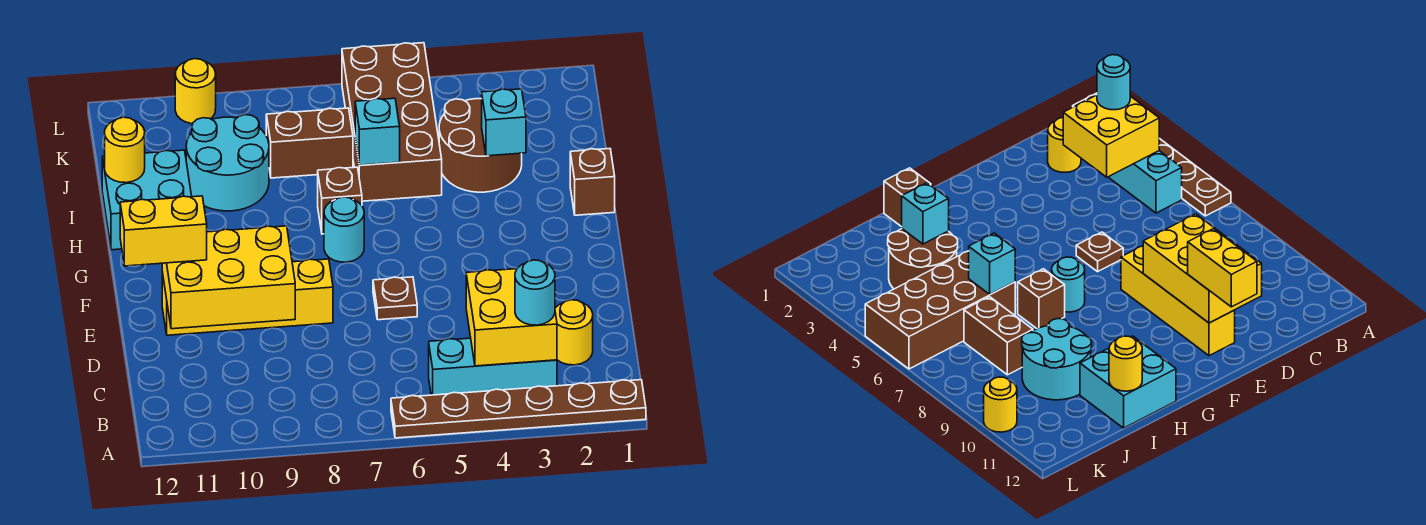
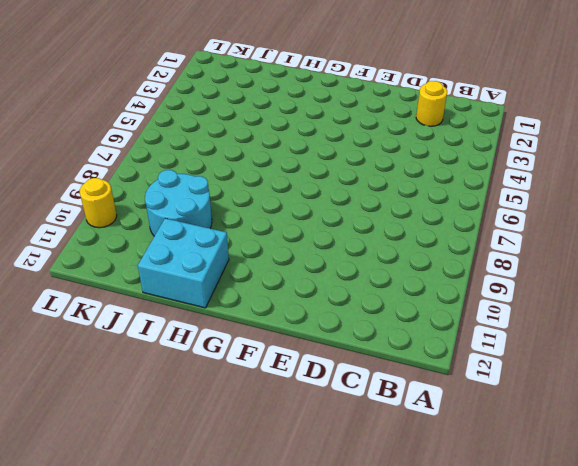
none -> brown 1x6 plate [391,380,646,438]
none -> cyan 1x3 brick [429,338,557,395]
none -> brown 1x1 plate [373,277,417,320]

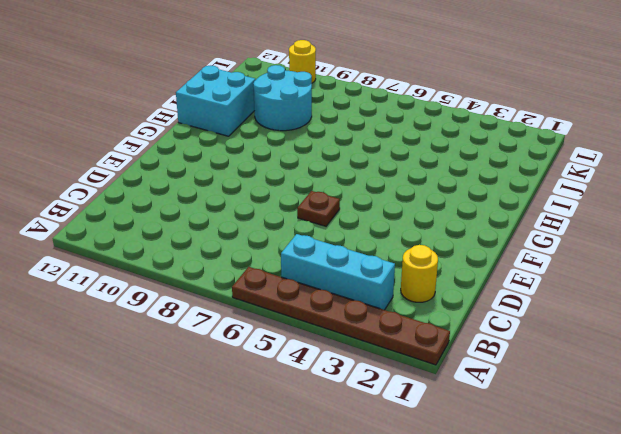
none -> yellow 1x4 brick [162,259,333,335]
none -> cyan 1x1 round brick [324,197,364,262]
none -> brown 1x1 brick [570,149,615,215]

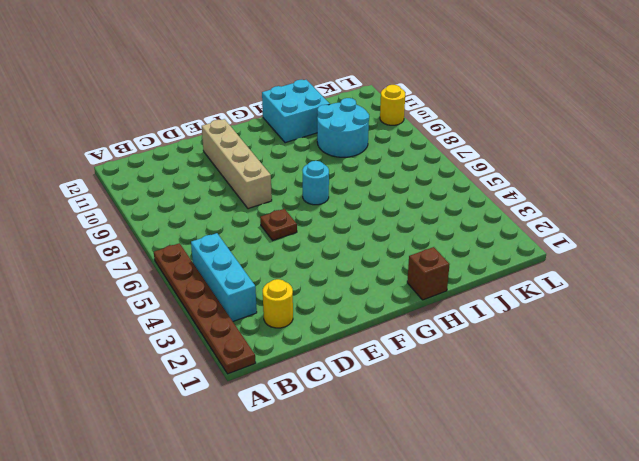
tan 1x4 brick [202,119,272,209] -> yellow 1x4 brick [162,259,333,335]
none -> brown 1x1 brick [318,167,362,234]
none -> brown 2x2 round brick [439,99,522,192]
none -> brown 2x4 brick [342,43,442,201]

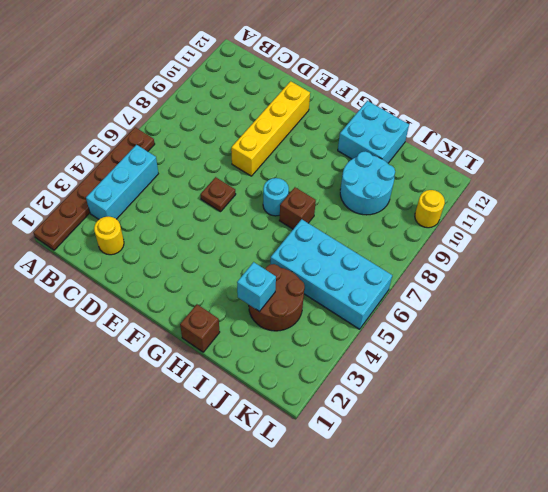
cyan 2x4 brick [270,219,392,329] -> brown 2x4 brick [342,43,442,201]
none -> brown 1x2 brick [266,108,353,178]
none -> yellow 2x2 brick [466,269,557,366]
none -> yellow 2x3 brick [162,226,295,329]

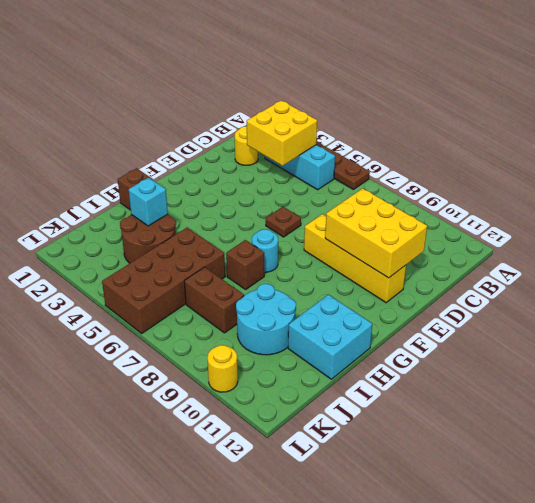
none -> cyan 1x1 brick [355,98,400,165]
none -> yellow 1x1 round brick [105,117,145,183]
none -> cyan 1x1 round brick [515,260,555,325]

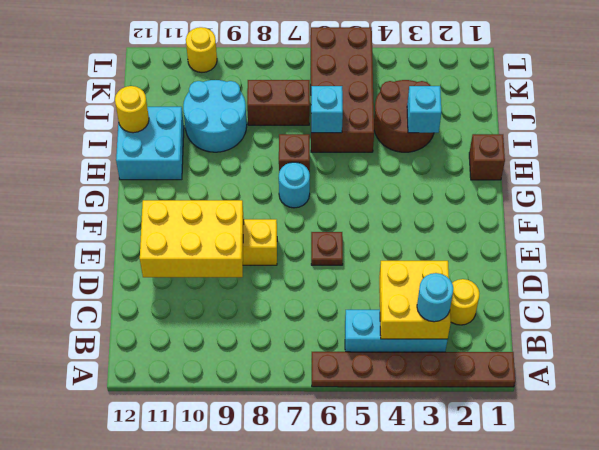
none -> yellow 1x2 brick [120,196,207,266]

